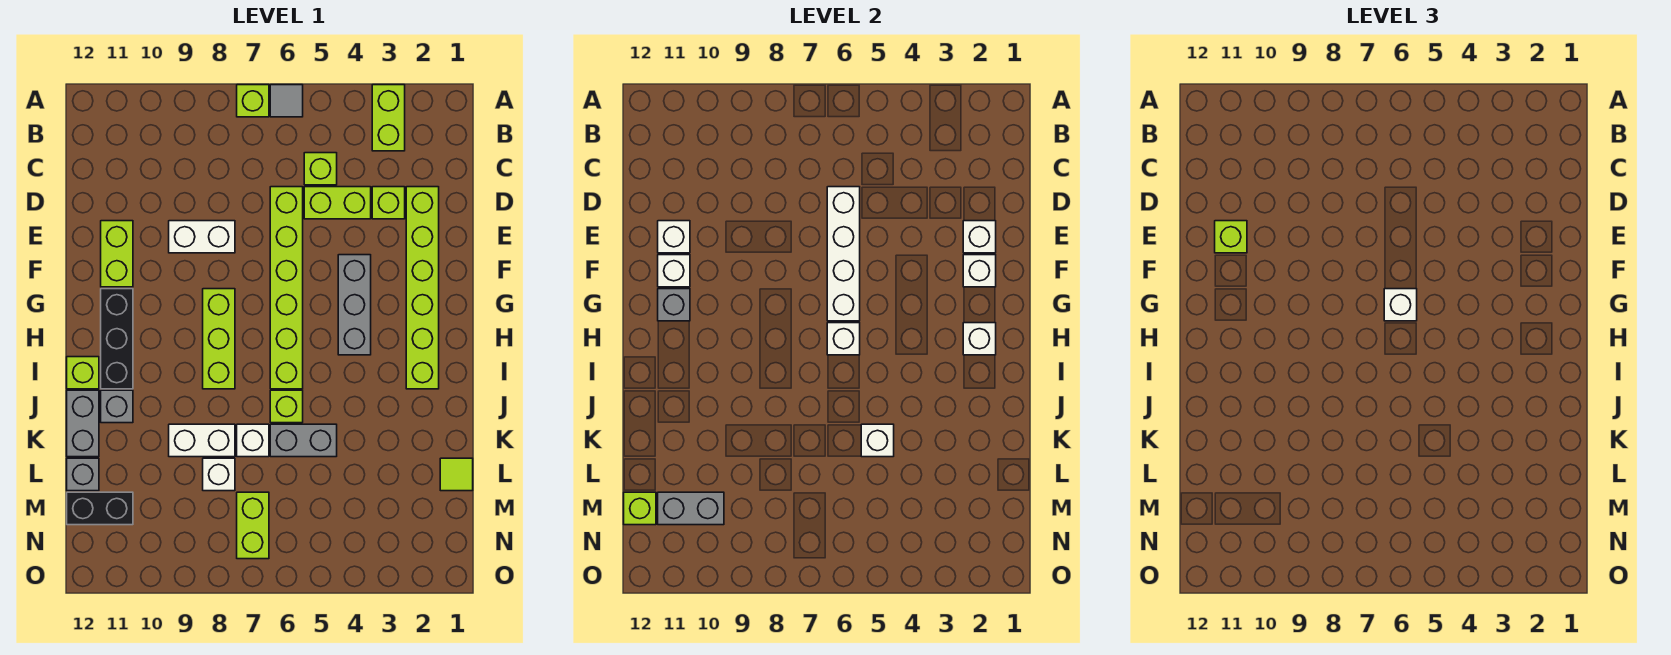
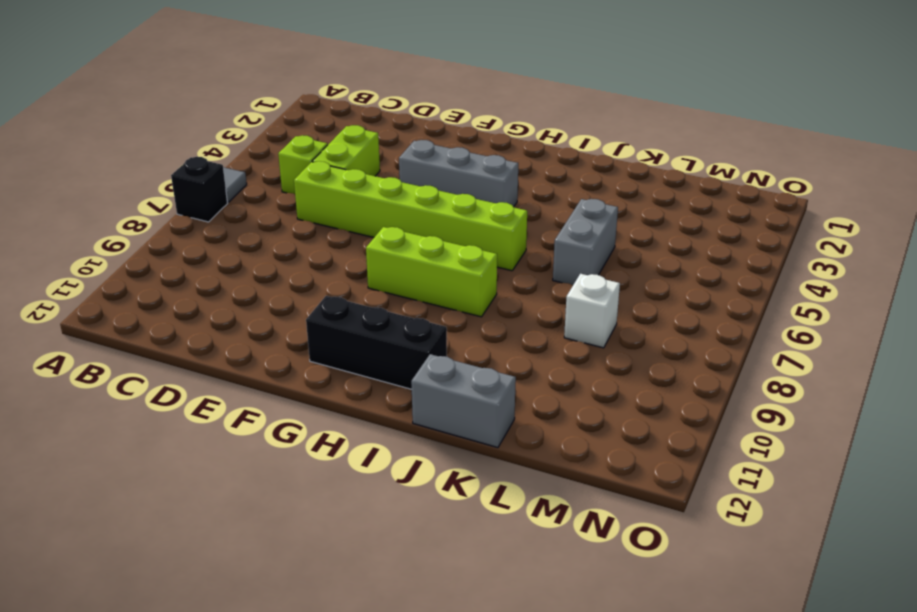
black 1x1 brick [171,157,228,222] -> lime 1x1 brick [237,85,269,117]
none -> lime 1x2 brick [372,85,405,151]
none -> lime 1x6 brick [406,187,439,389]
none -> lime 1x1 brick [372,187,405,219]
none -> white 1x2 brick [169,221,235,253]

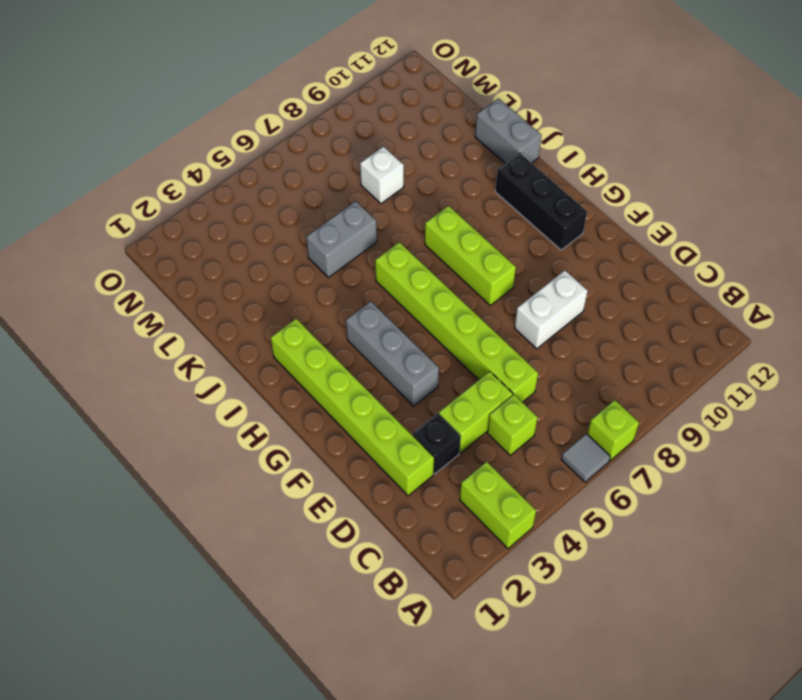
black 1x1 brick [412,413,461,474] -> lime 1x1 brick [372,187,405,219]
none -> lime 1x2 brick [101,221,133,287]
none -> lime 1x1 brick [67,357,99,389]
none -> lime 1x1 brick [270,390,303,423]
none -> grey 1x1 brick [101,390,133,423]

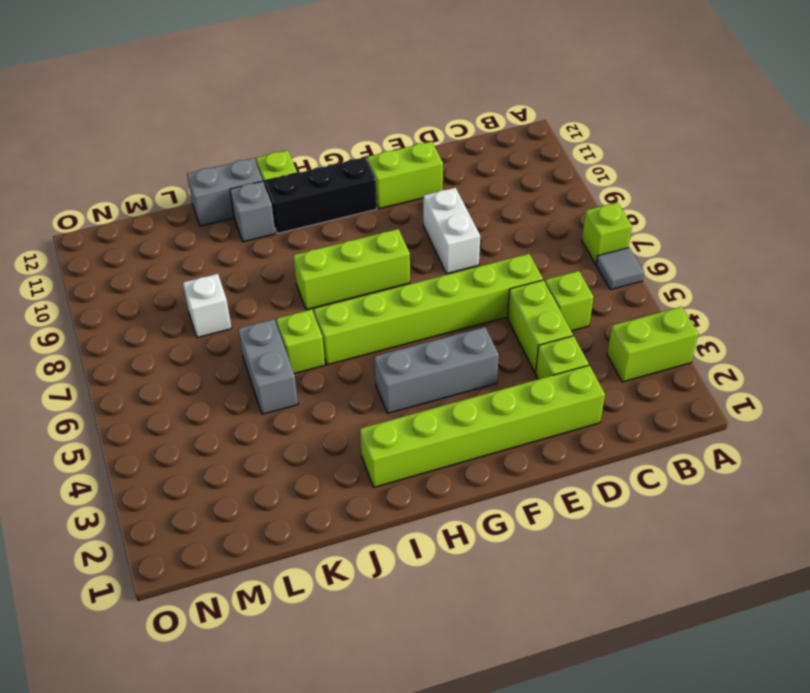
none -> white 1x1 brick [237,424,269,457]
none -> white 1x2 brick [169,424,235,457]
none -> lime 1x1 tile [440,458,473,491]
none -> grey 1x1 brick [67,458,99,491]

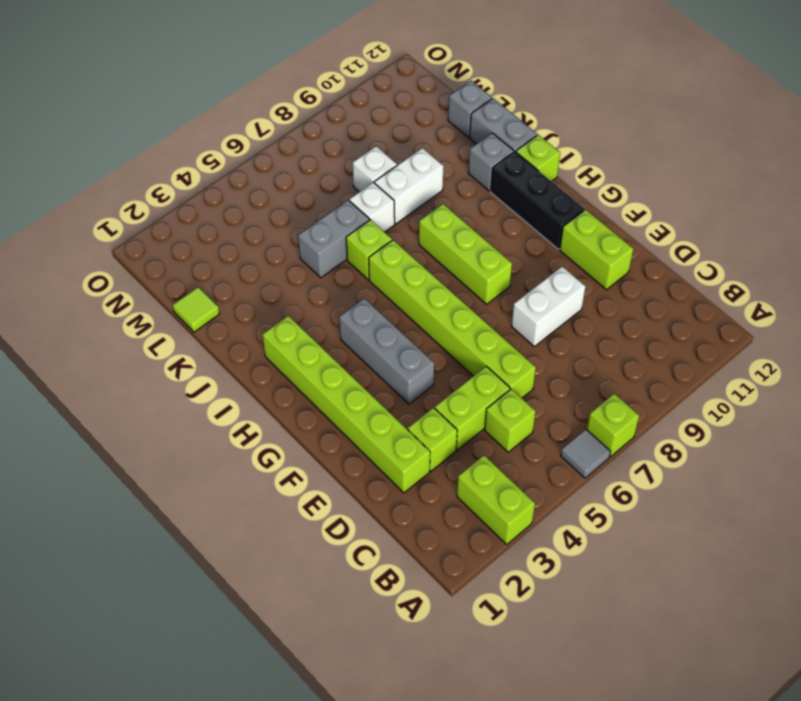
none -> lime 1x2 brick [237,492,269,559]
none -> black 1x2 brick [67,492,133,525]
none -> white 1x4 brick [827,187,860,321]
none -> white 1x1 brick [963,221,996,253]

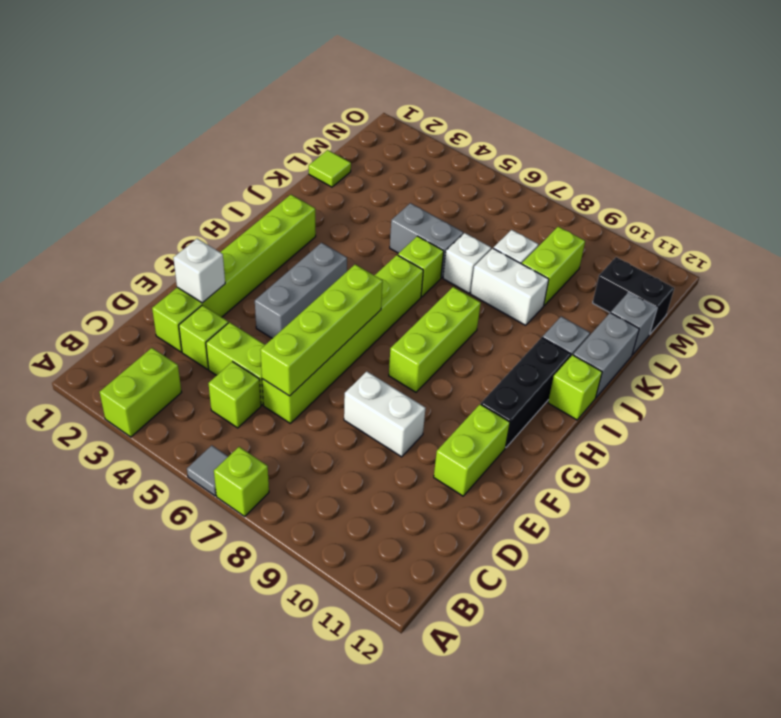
lime 1x4 brick [260,264,383,396] -> white 1x4 brick [827,187,860,321]
lime 1x2 brick [522,227,585,305] -> lime 1x2 brick moved to [237,492,269,559]
none -> white 1x1 brick [658,221,690,253]
none -> white 1x1 brick [963,255,996,287]
none -> white 1x1 brick [658,255,690,287]
none -> grey 1x1 brick [658,289,690,321]

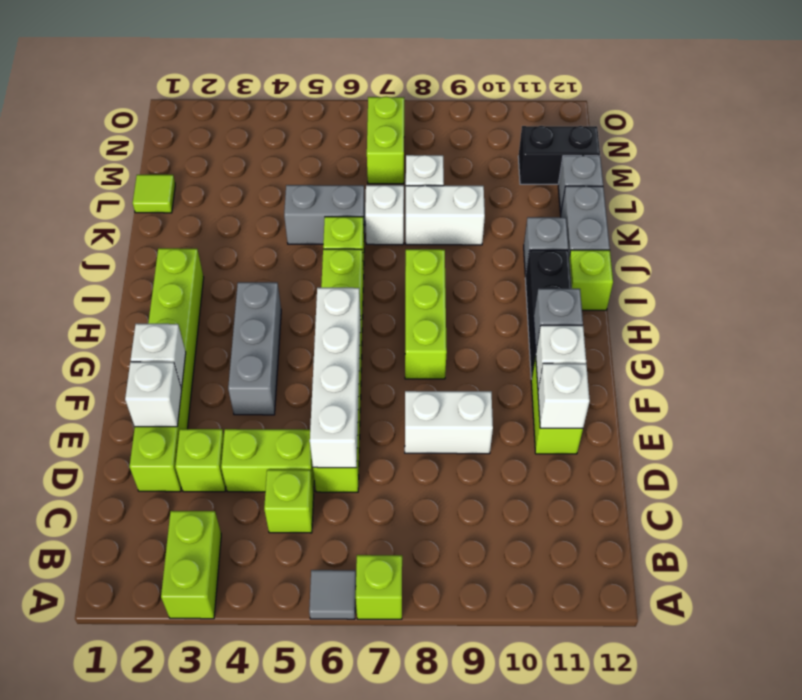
none -> white 1x1 brick [963,323,996,355]
none -> white 1x1 brick [827,323,860,355]
none -> white 1x1 brick [861,424,894,457]
none -> grey 1x2 brick [658,492,724,525]

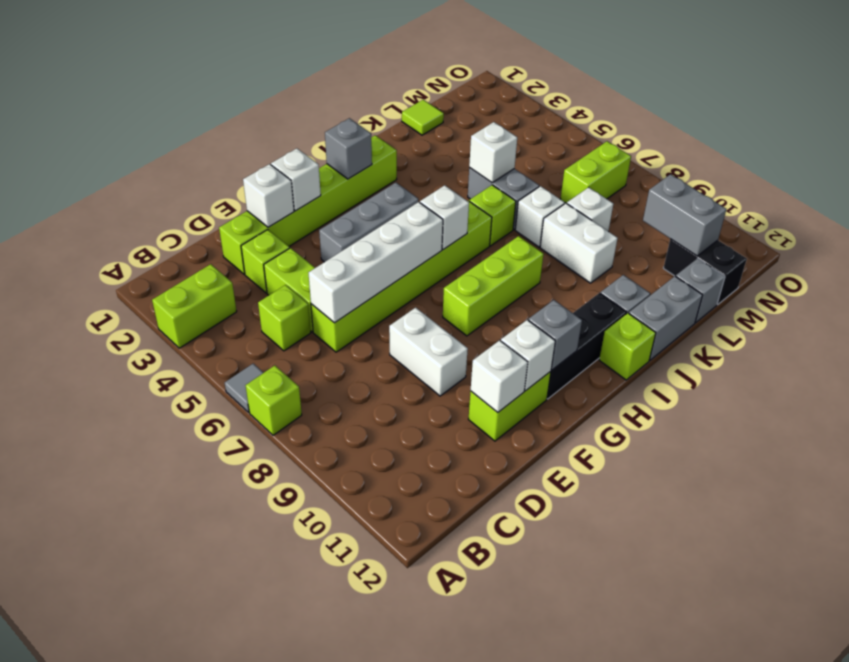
grey 1x1 brick [325,118,372,179] -> white 1x1 brick [963,323,996,355]
none -> lime 1x1 brick [624,492,656,525]
none -> lime 1x1 brick [1215,221,1247,253]
none -> white 1x1 brick [1384,289,1417,321]

